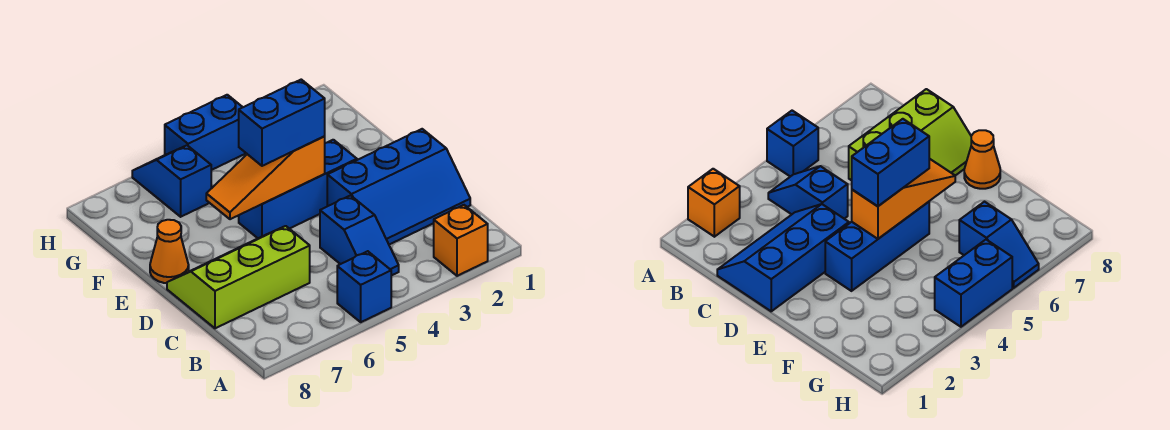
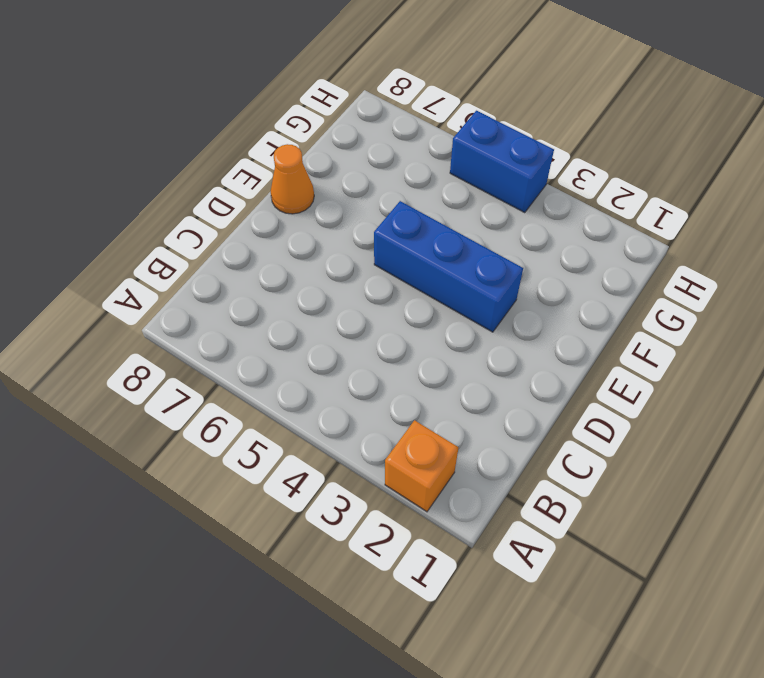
none -> blue 1x1 brick [337,251,391,322]
none -> blue 1x2 slope [320,196,399,276]

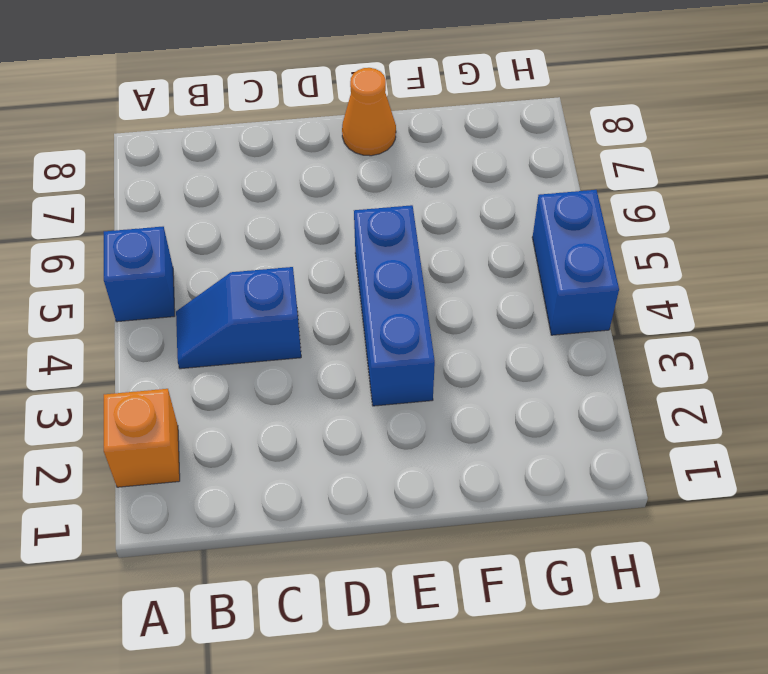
none -> blue 2x3 slope [327,129,470,245]
none -> lime 2x3 slope [167,226,310,328]

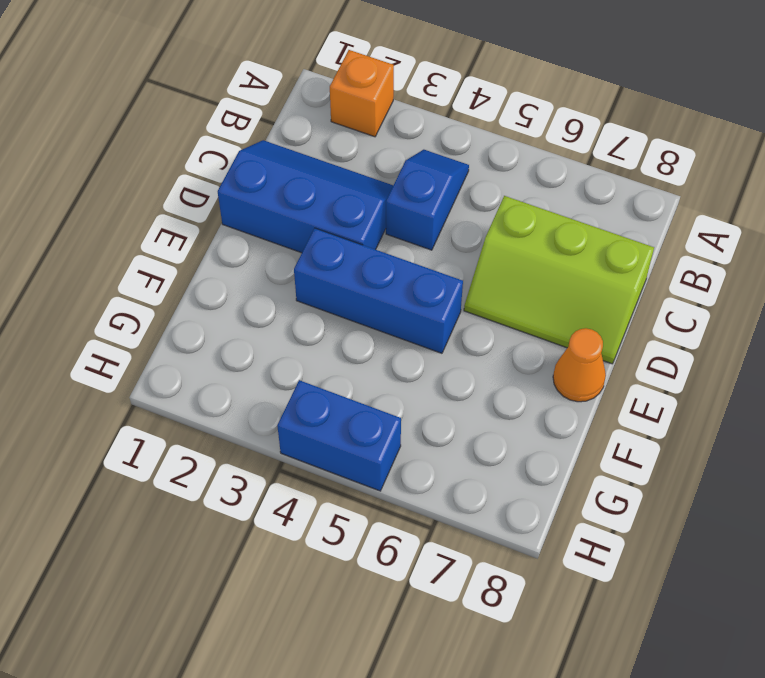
none -> blue 1x1 brick [337,251,391,322]
none -> blue 1x2 slope [132,145,211,217]

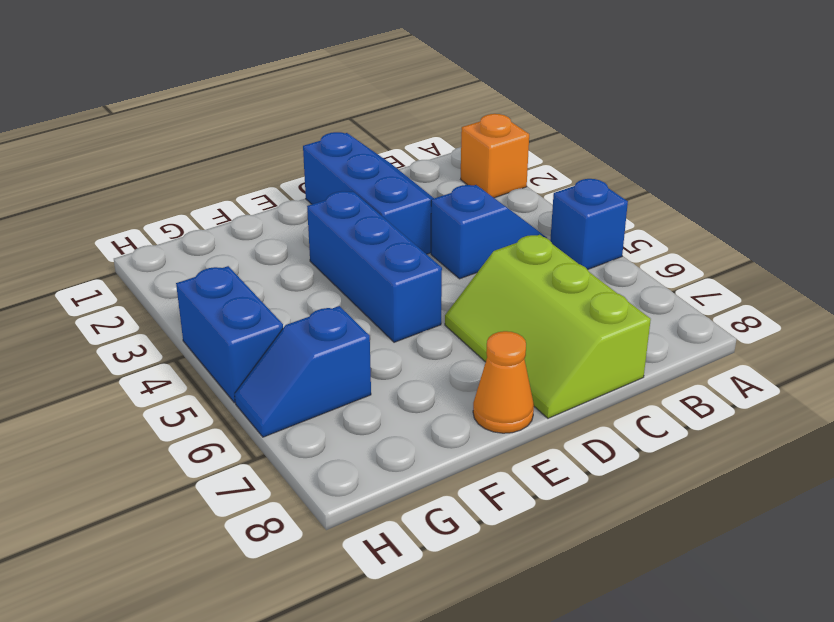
none -> orange 1x3 slope [206,136,325,219]
none -> blue 1x2 brick [239,80,325,166]

